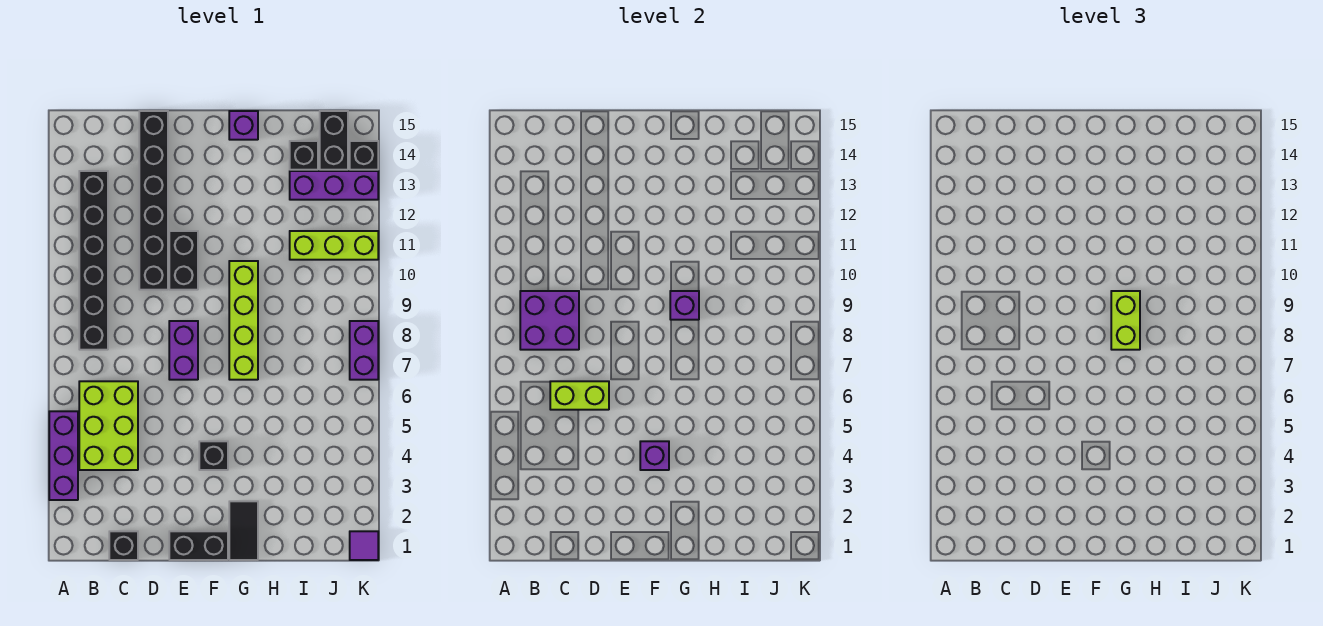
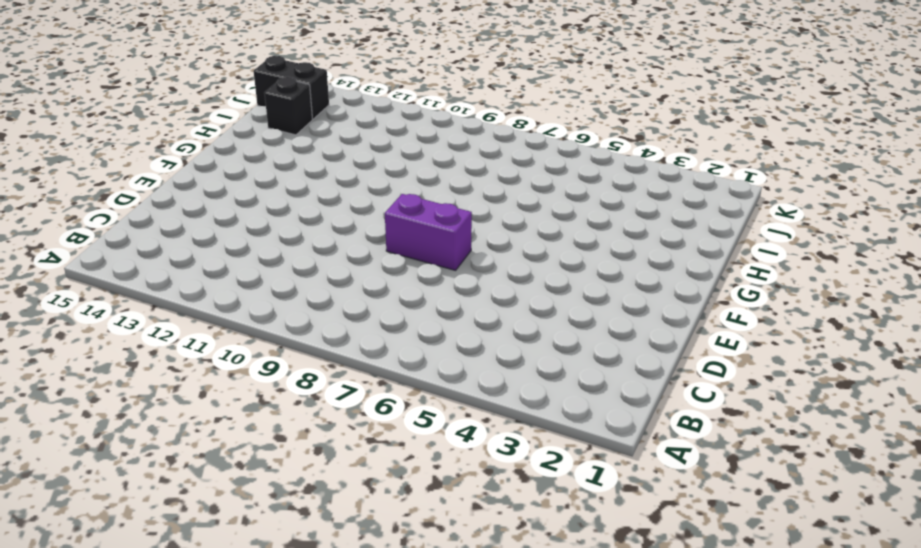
none -> purple 1x3 brick [49,411,78,500]
none -> lime 2x3 brick [79,381,138,470]
none -> black 1x6 brick [79,171,108,350]

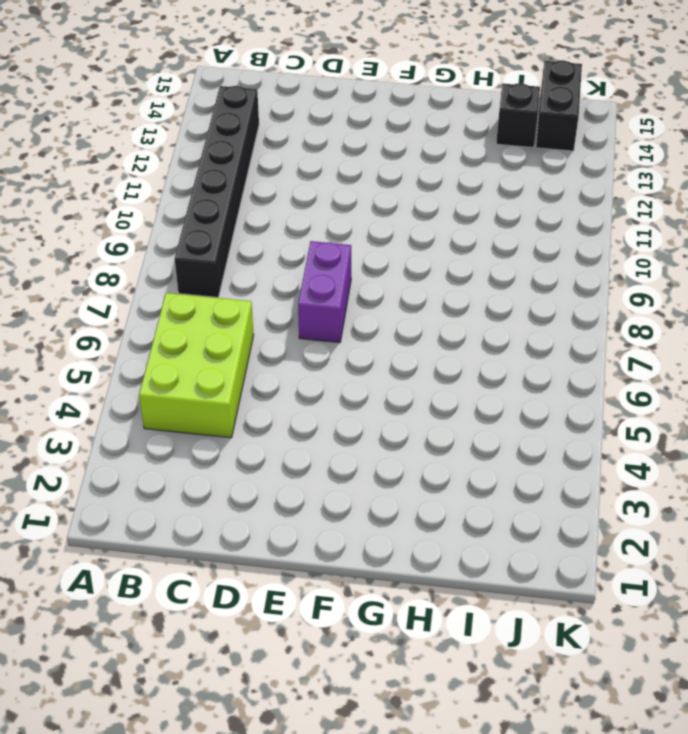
none -> purple 1x3 brick [49,411,78,500]
none -> black 1x1 brick [109,531,138,560]
none -> black 1x6 brick [139,111,168,290]

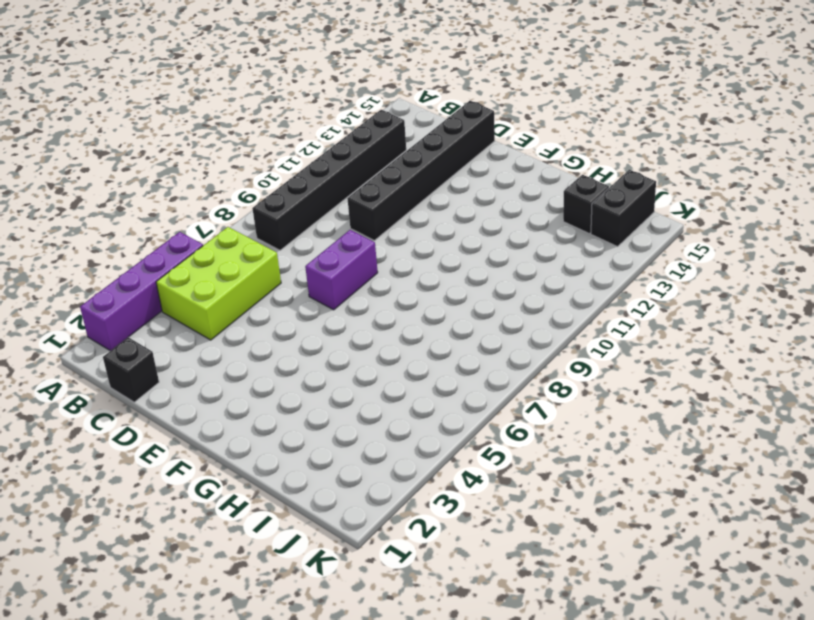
purple 1x4 brick [80,232,203,351] -> purple 1x3 brick [49,411,78,500]
none -> black 1x2 brick [169,531,228,560]
none -> black 1x2 brick [169,231,198,290]
none -> black 1x1 brick [199,441,228,470]

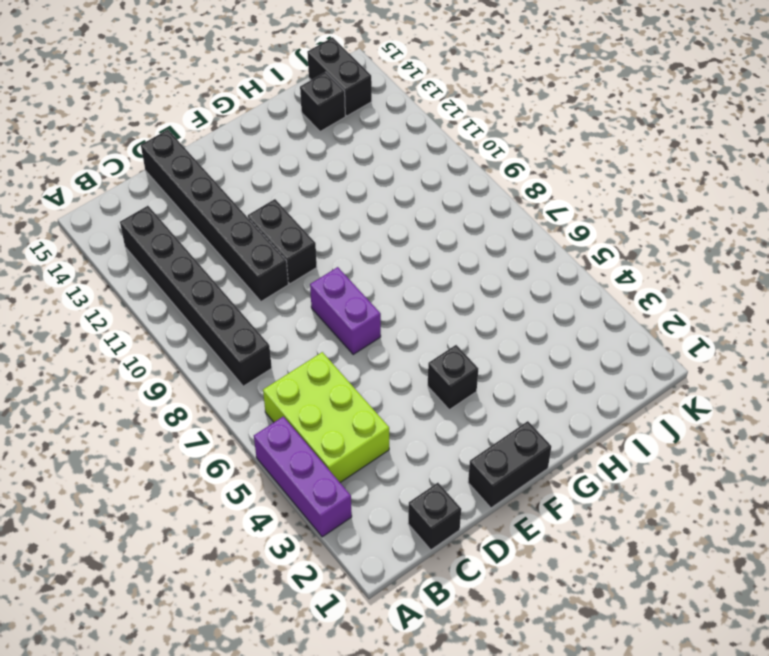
none -> black 1x2 tile [229,501,258,560]
none -> lime 1x4 brick [229,261,258,380]
none -> purple 1x1 brick [229,111,258,140]

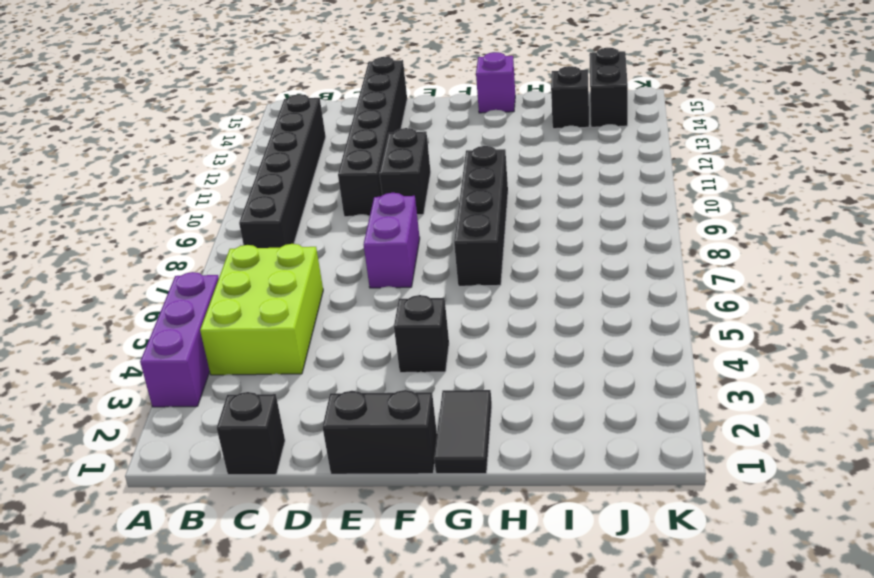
black 1x4 brick [454,146,508,286] -> lime 1x4 brick [229,261,258,380]
none -> lime 1x3 brick [290,231,378,260]
none -> purple 1x3 brick [290,171,378,200]
none -> purple 1x1 tile [350,531,378,560]

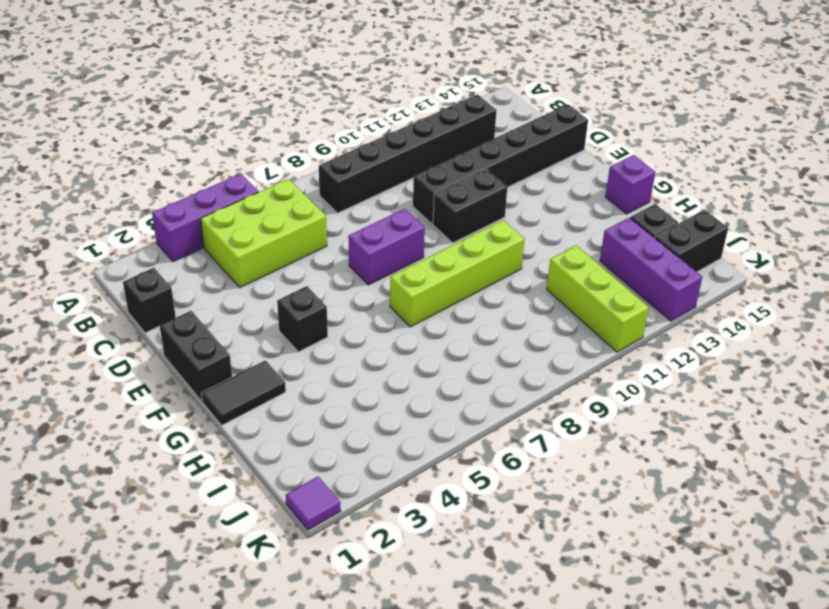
none -> purple 1x2 brick [350,321,378,380]
none -> black 1x1 brick [350,141,378,170]
none -> purple 2x2 brick [520,291,579,350]

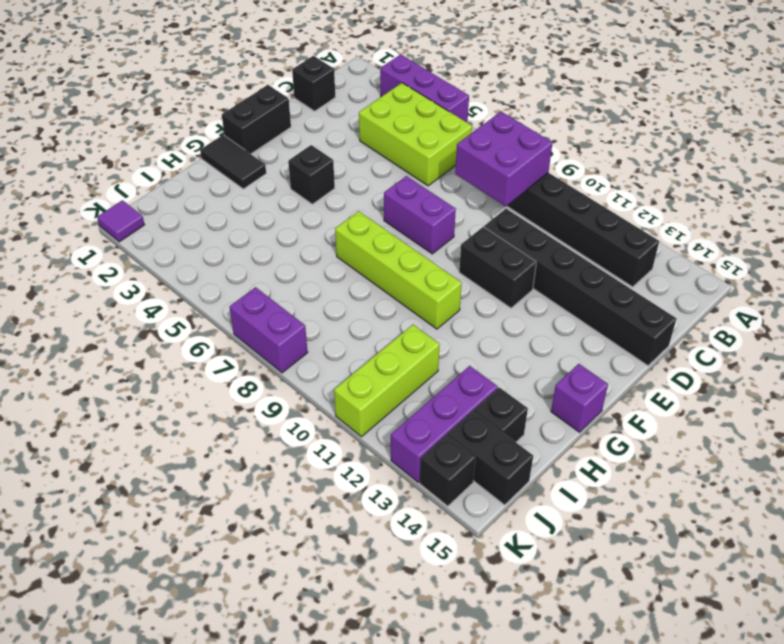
none -> lime 1x2 brick [550,381,609,410]
none -> purple 1x1 brick [640,441,669,470]
none -> purple 1x1 brick [670,291,699,320]

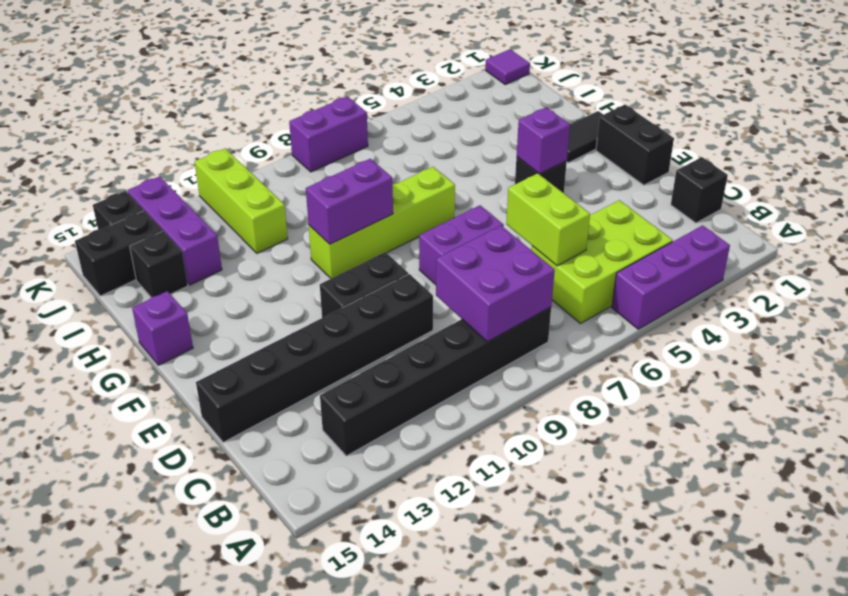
purple 1x2 brick [306,159,393,244] -> purple 1x1 brick [670,291,699,320]
none -> lime 1x2 brick [1111,291,1140,350]

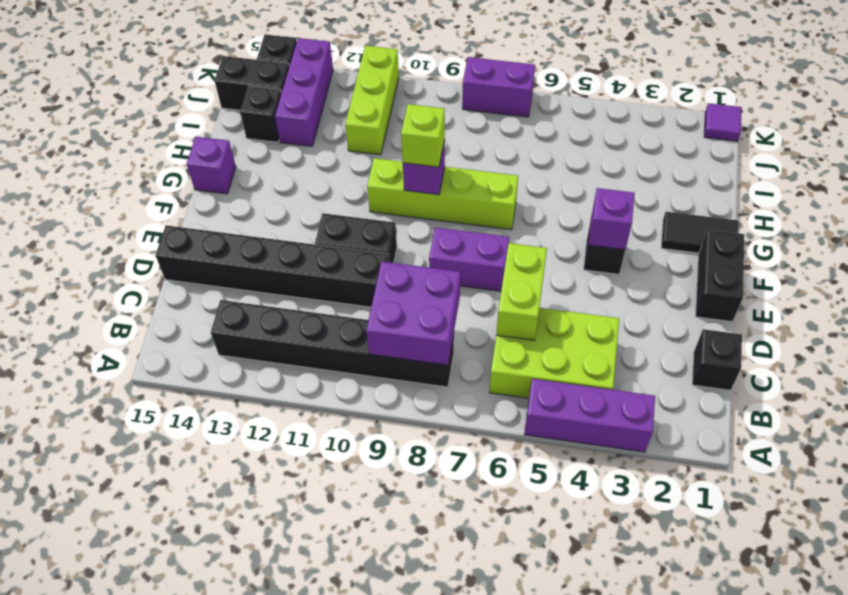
lime 1x1 brick [401,104,445,167] -> lime 1x2 brick [1111,291,1140,350]

